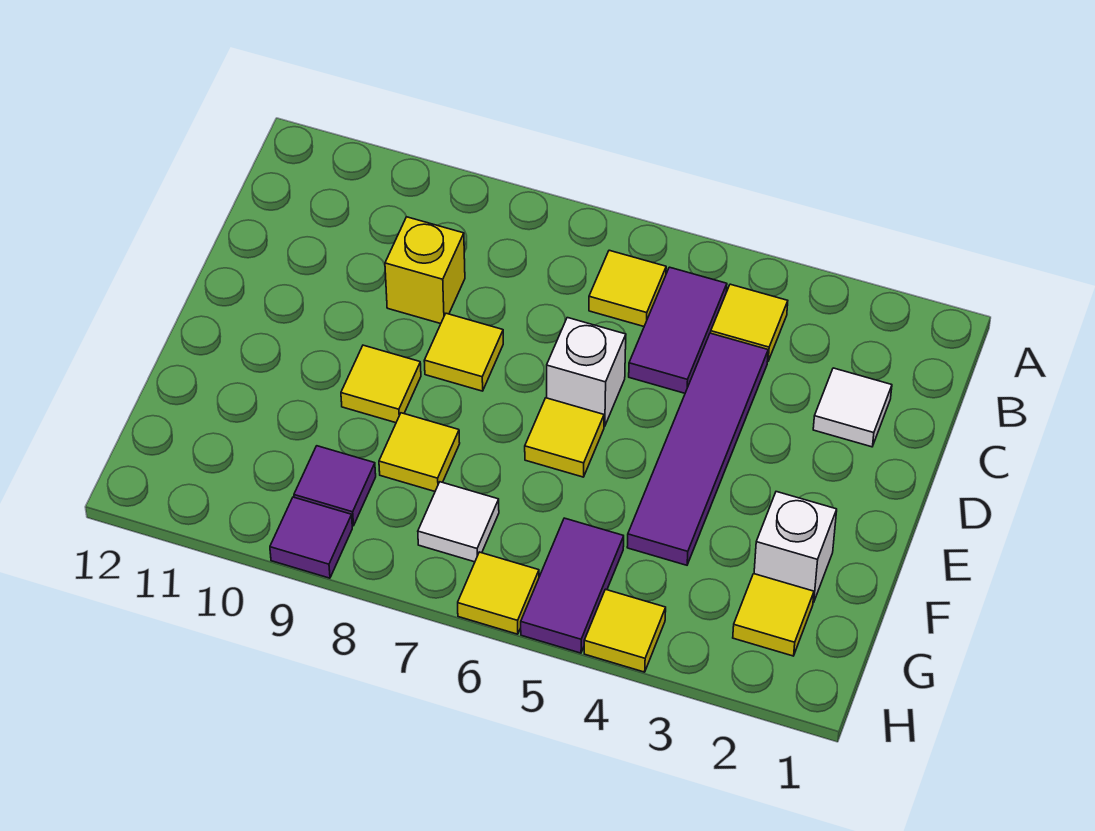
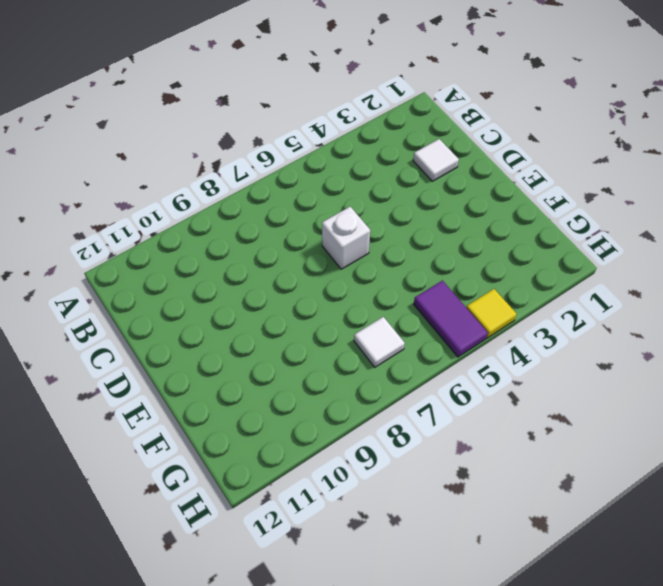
none -> yellow 1x1 tile [711,284,788,361]
none -> purple 1x2 tile [629,267,727,393]
none -> yellow 1x1 tile [589,250,666,326]

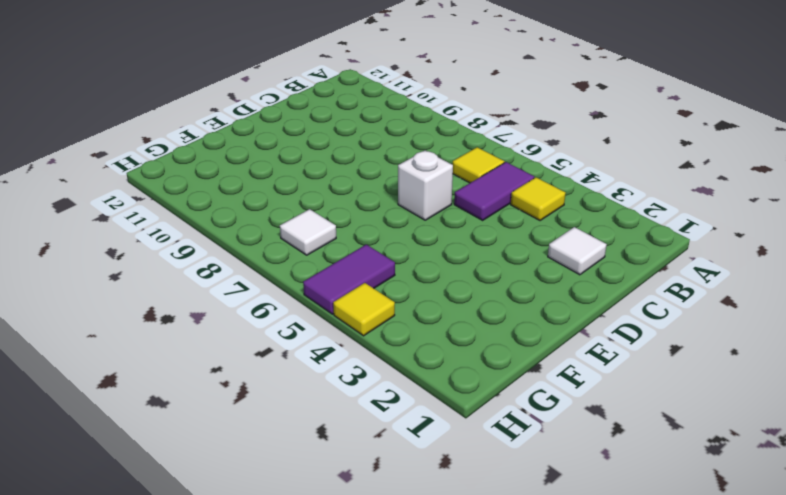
none -> purple 1x4 tile [627,333,768,565]
none -> yellow 1x1 brick [385,217,465,324]
none -> yellow 1x1 tile [424,313,503,391]

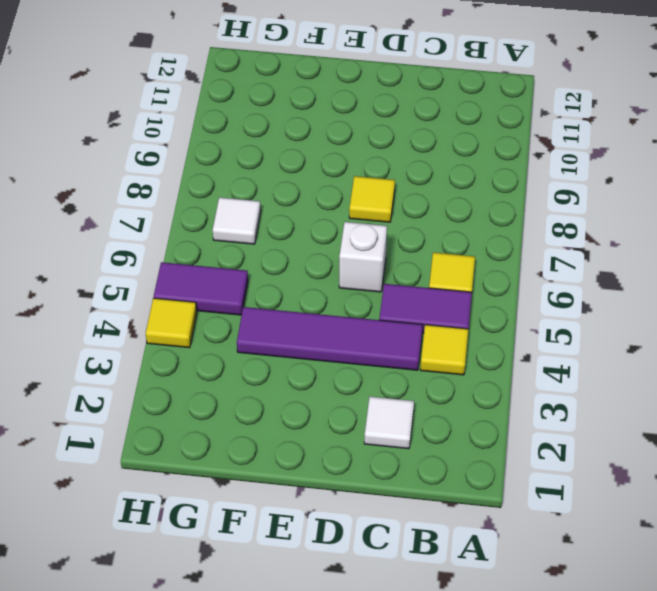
none -> yellow 1x1 brick [385,217,465,324]
none -> yellow 1x1 tile [525,398,604,477]
none -> yellow 1x1 tile [341,345,421,423]

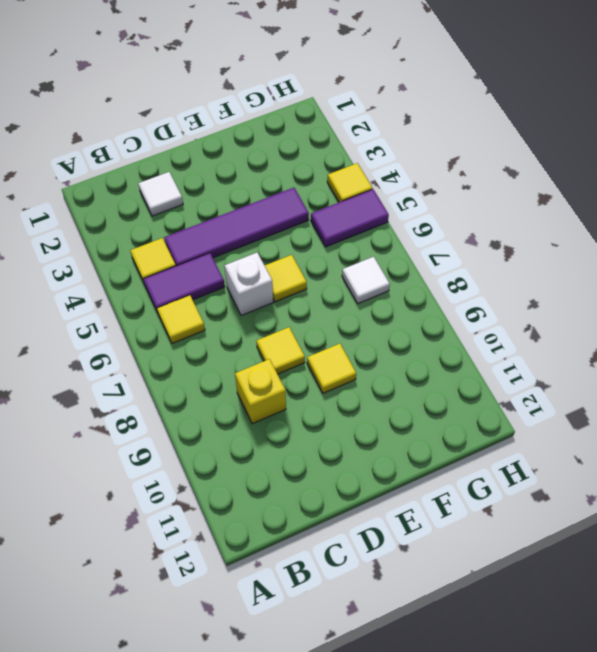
none -> white 1x1 brick [754,492,837,603]
none -> yellow 1x1 tile [379,413,460,491]
none -> yellow 1x1 tile [733,574,814,656]

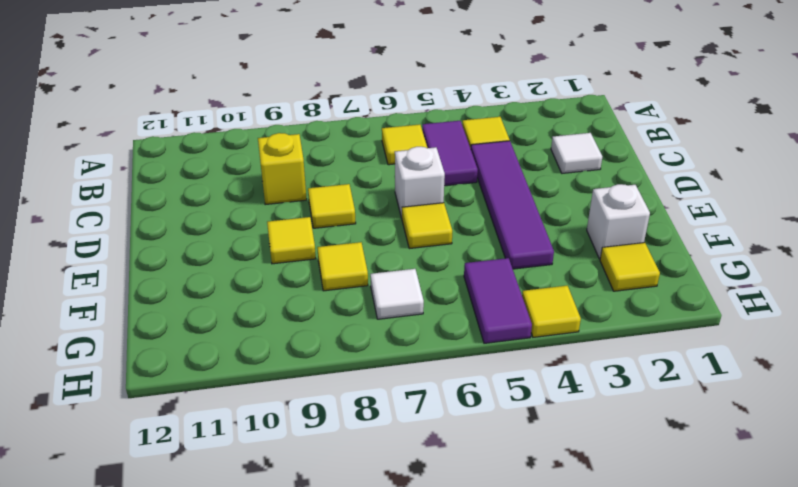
none -> purple 1x1 tile [294,446,376,526]
none -> yellow 1x1 tile [458,552,539,634]
none -> purple 1x1 tile [270,497,352,578]

